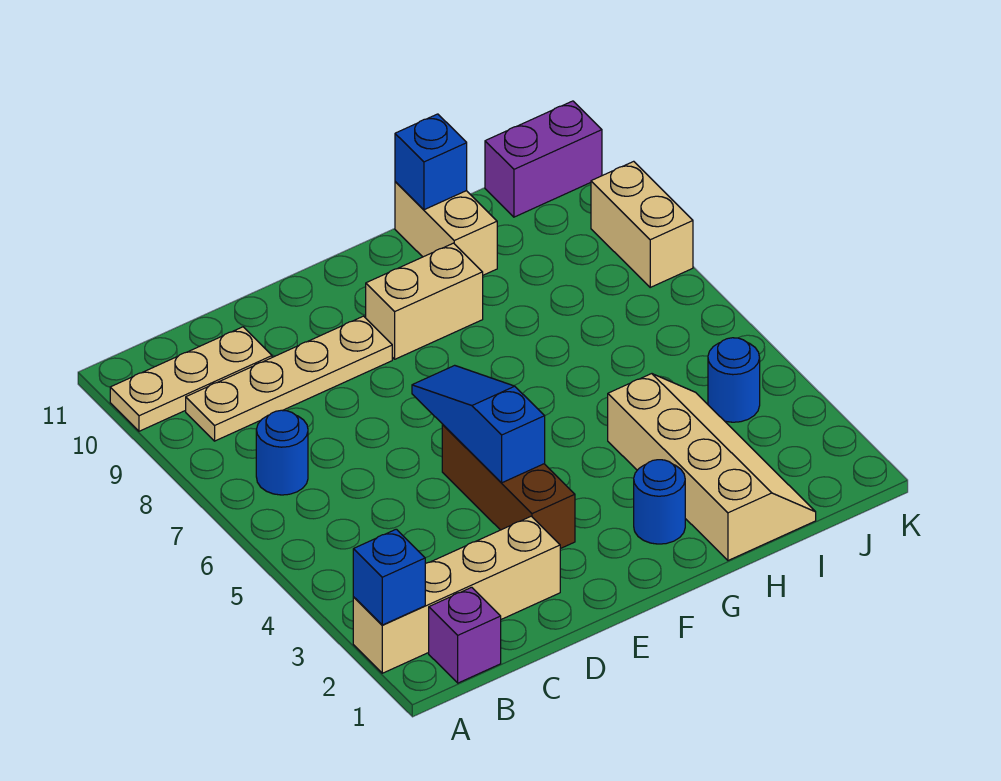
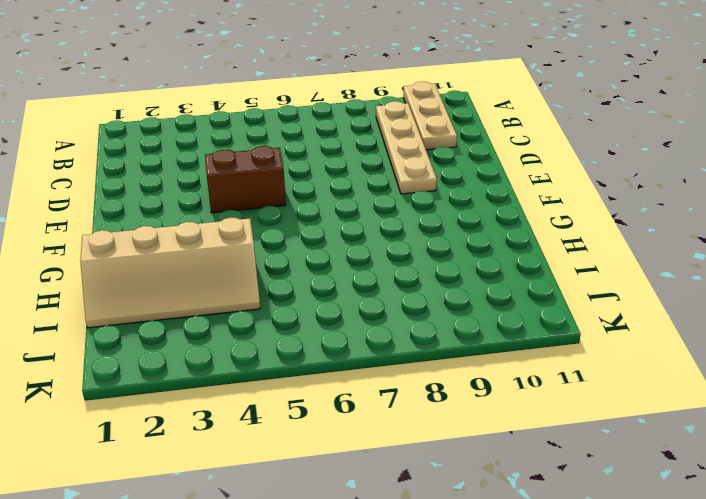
brown 1x2 brick [205,146,286,213] -> brown 1x3 brick [442,425,575,549]
none -> tan 1x4 brick [353,516,560,673]
none -> purple 1x1 brick [429,587,501,683]
none -> blue 1x1 round brick [256,410,308,495]

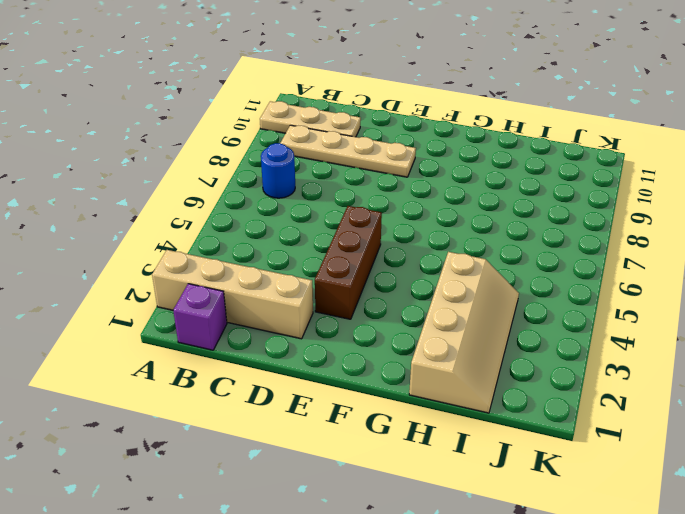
none -> tan 1x2 brick [366,243,483,359]
none -> blue 1x1 round brick [634,460,685,544]
none -> tan 1x2 brick [395,182,497,275]

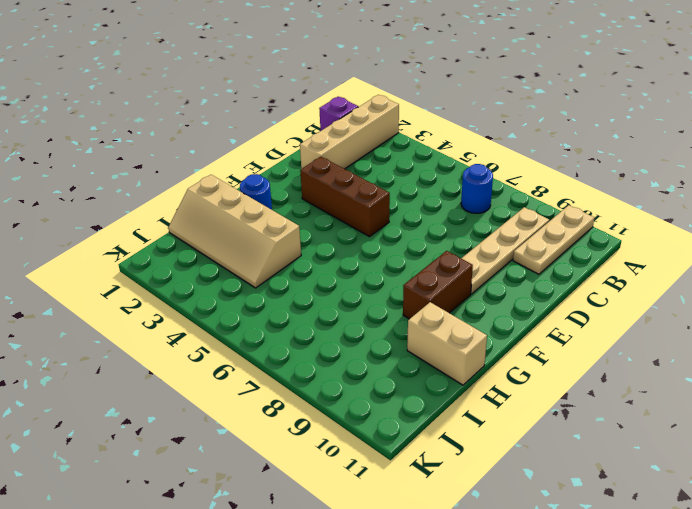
brown 1x2 brick [403,251,473,319] -> tan 1x2 brick [366,243,483,359]
none -> blue 1x1 round brick [708,338,760,422]
none -> purple 1x2 brick [485,101,602,217]
none -> tan 1x2 brick [591,161,693,287]

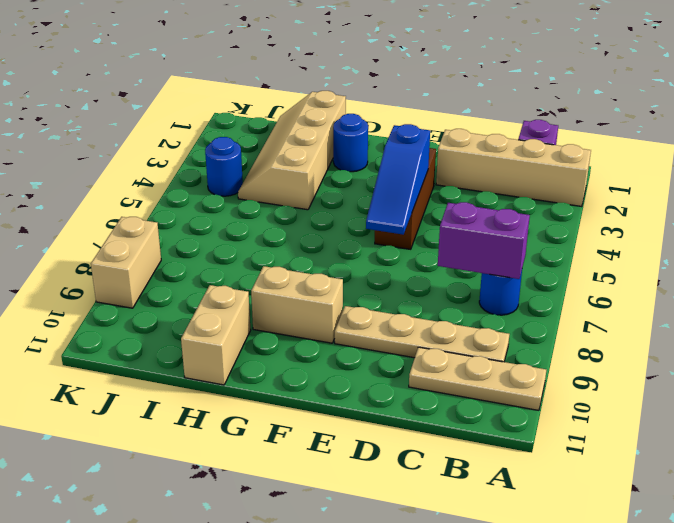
purple 1x2 brick [438,202,530,279] -> purple 1x2 brick moved to [485,101,602,217]
none -> blue 1x1 brick [353,529,425,625]
none -> blue 1x1 brick [395,114,467,210]

